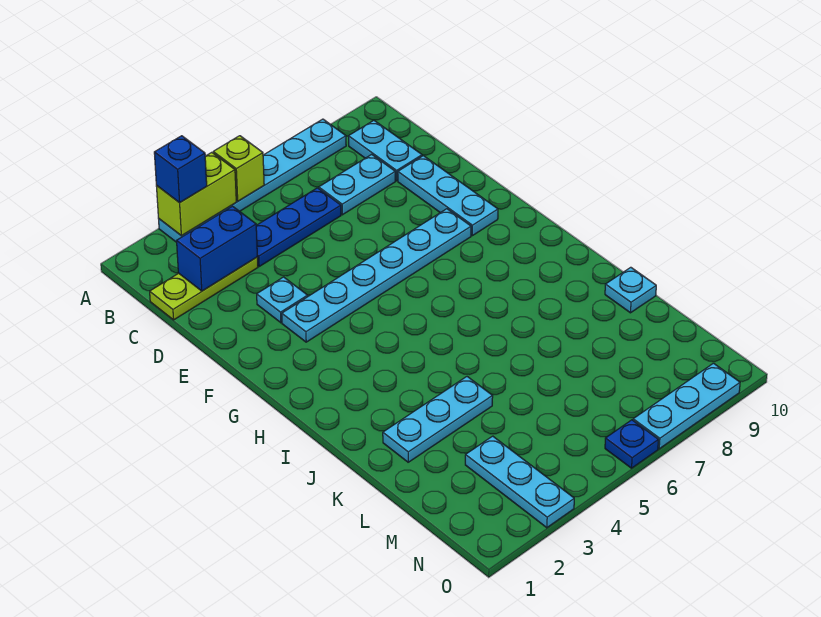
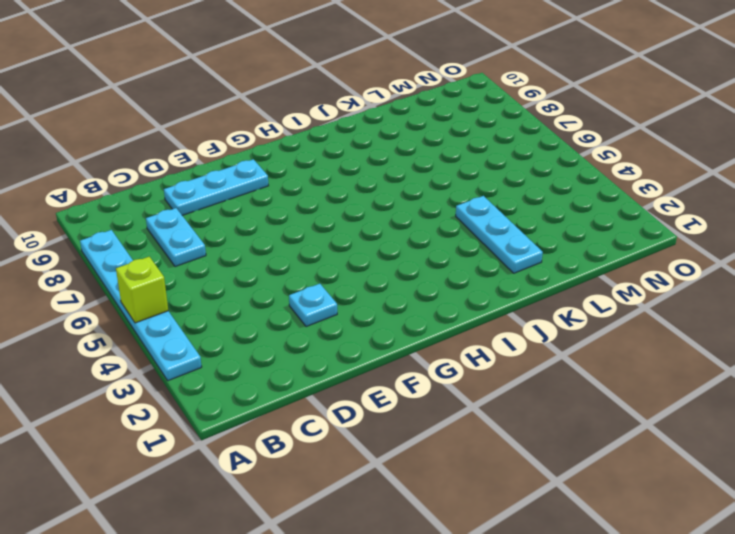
none -> cyan 1x2 plate [348,121,422,181]
none -> lime 1x3 plate [150,257,258,320]
none -> blue 1x3 plate [256,188,341,266]

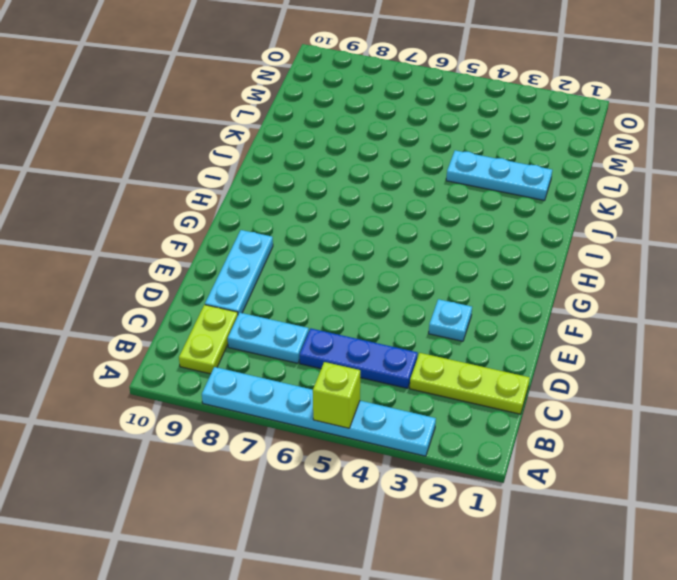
lime 1x2 plate [179,305,238,374] -> cyan 1x2 plate [348,121,422,181]
none -> cyan 1x6 plate [282,209,471,342]
none -> cyan 1x1 plate [605,267,656,313]
none -> cyan 1x3 plate [465,436,574,528]

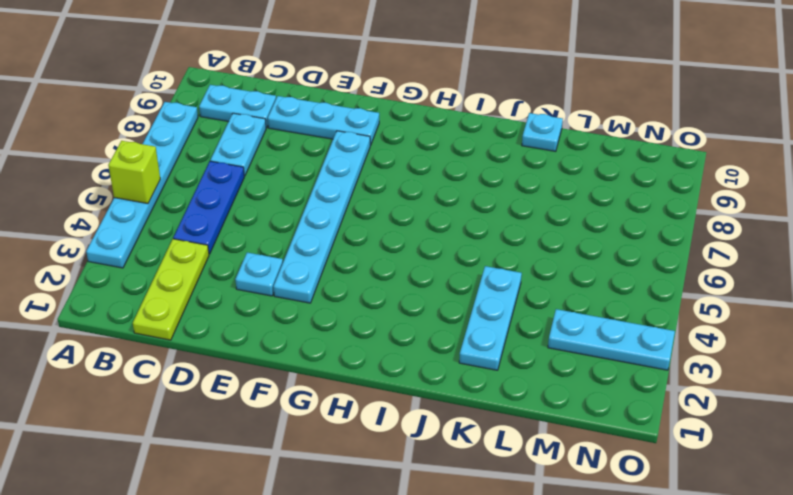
none -> blue 1x1 plate [605,420,659,468]
none -> cyan 1x3 plate [633,363,740,449]
none -> lime 1x2 brick [156,152,236,236]

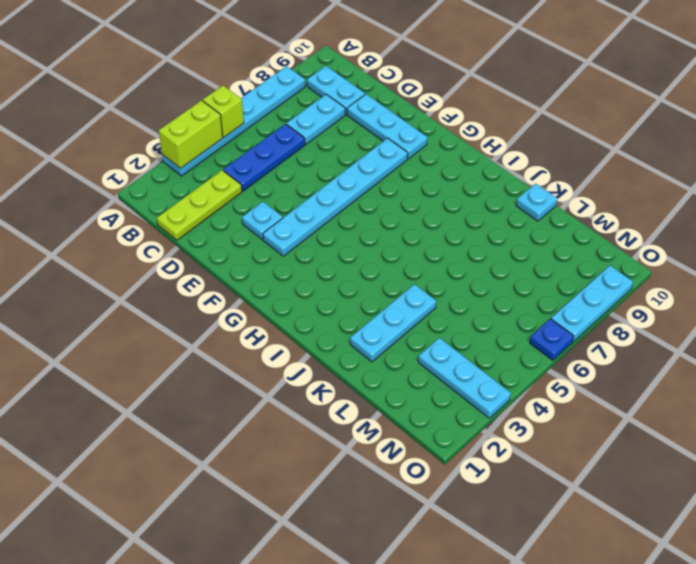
none -> blue 1x2 brick [177,206,257,291]
none -> blue 1x1 brick [154,136,207,203]

